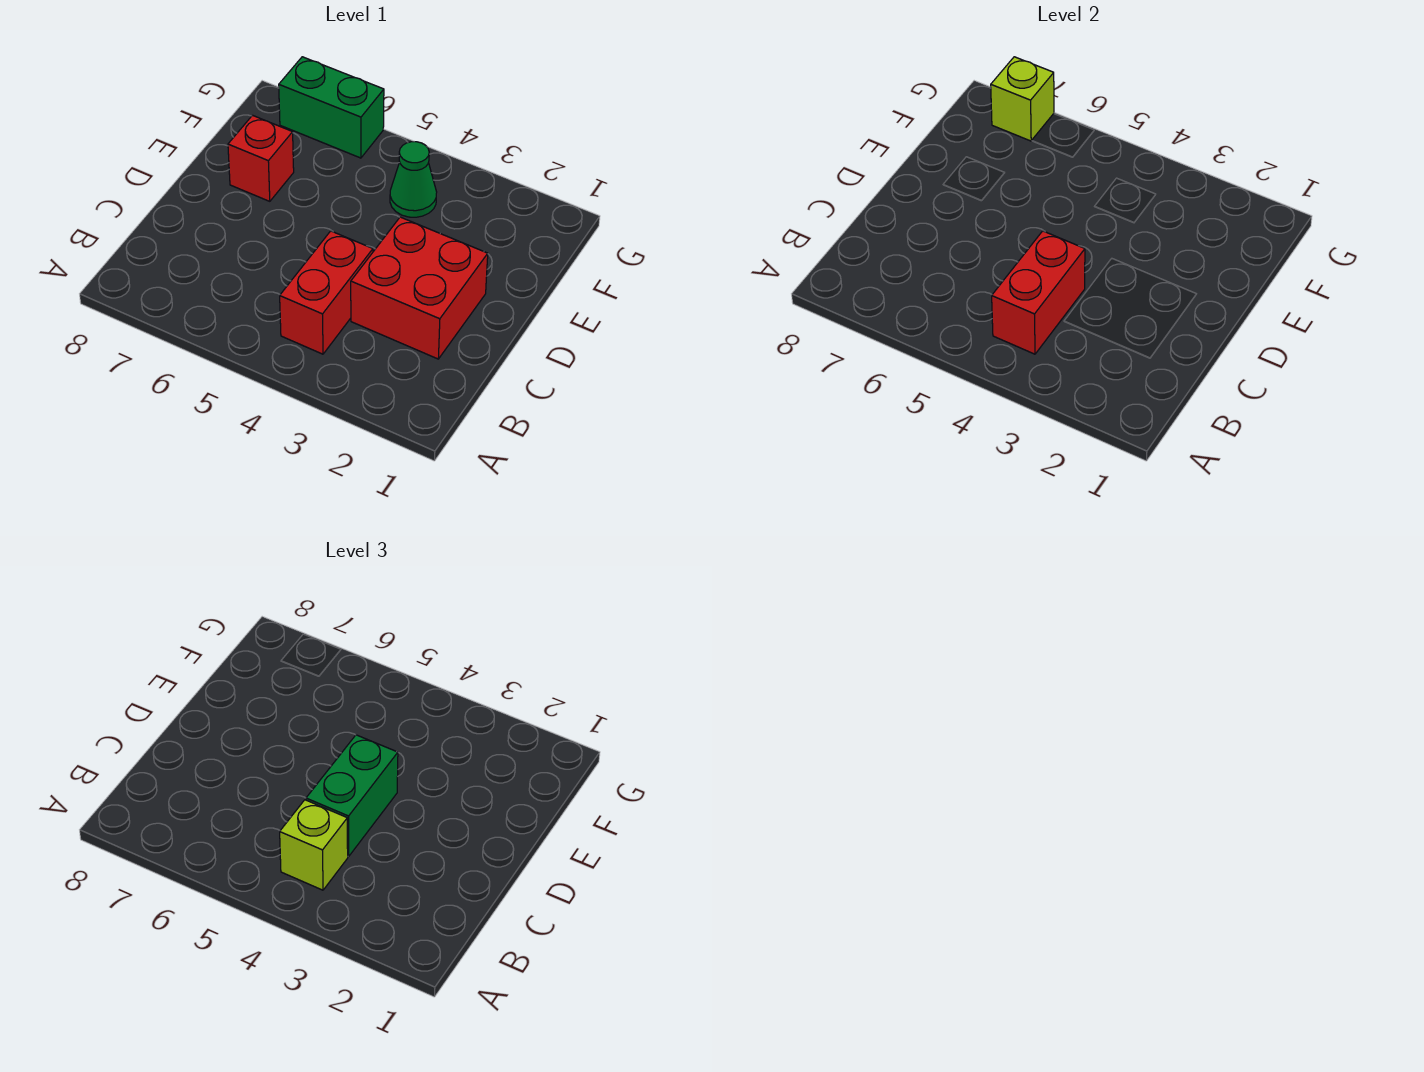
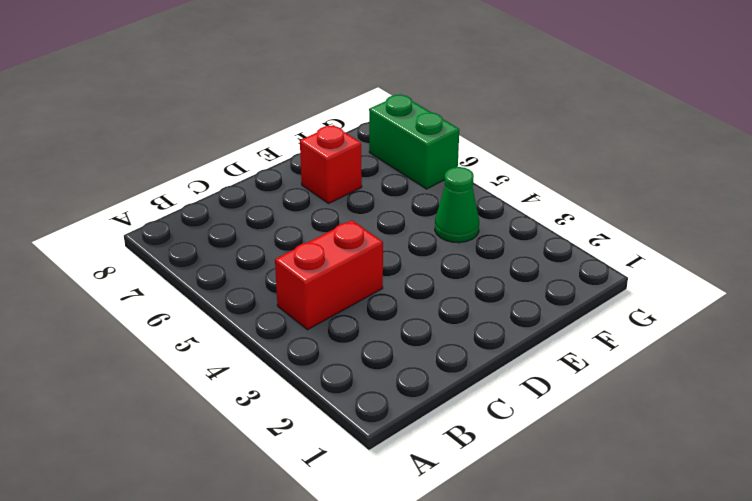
none -> red 2x2 brick [351,217,488,359]
none -> red 1x2 brick [992,231,1085,354]

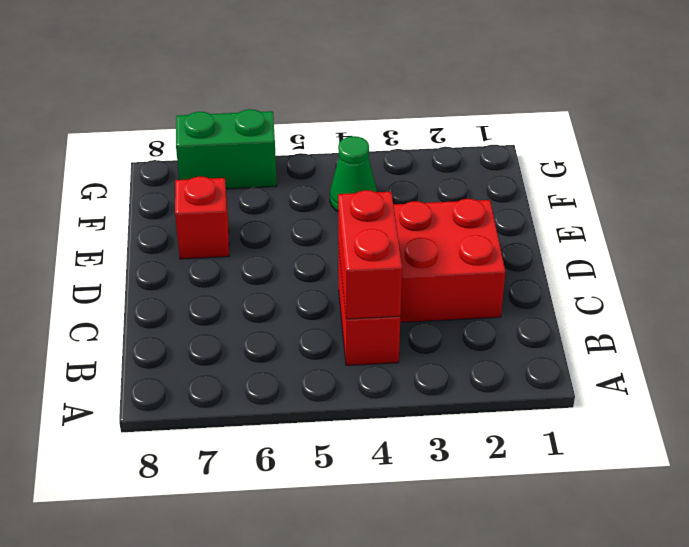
none -> lime 1x1 brick [991,57,1054,141]
none -> lime 1x1 brick [280,800,348,890]

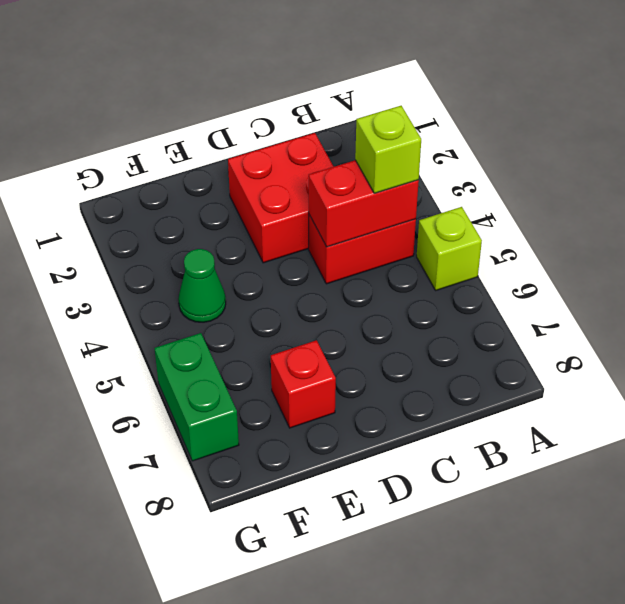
lime 1x1 brick [417,207,482,290] -> lime 1x1 brick moved to [991,57,1054,141]
none -> green 1x2 brick [306,735,398,856]

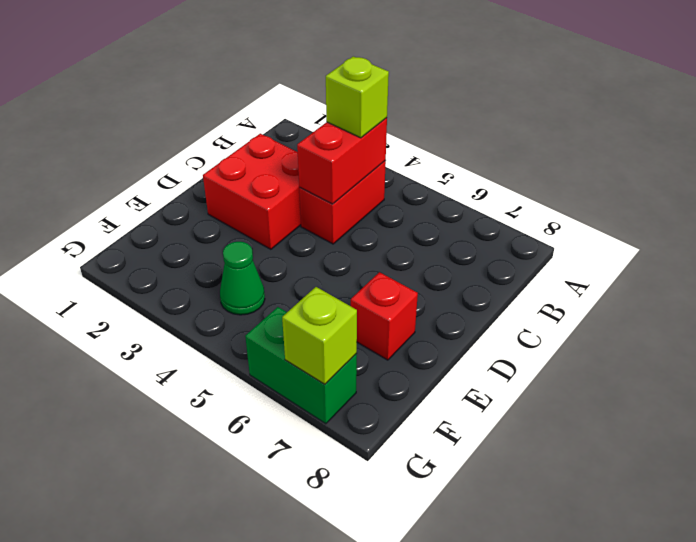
none -> green 1x2 brick [306,735,398,856]

